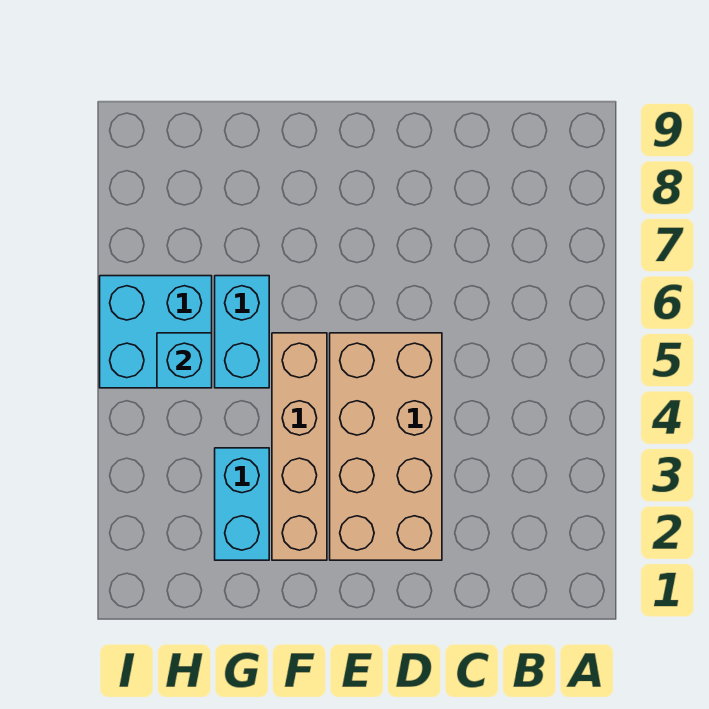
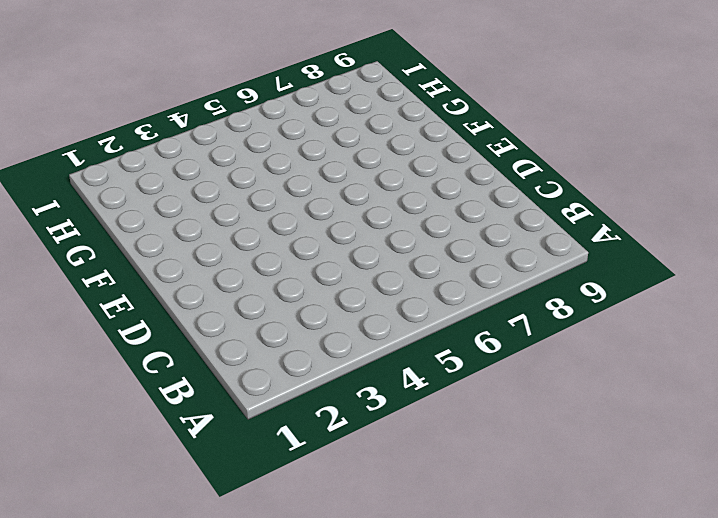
none -> tan 2x4 brick [330,333,442,560]
none -> tan 1x4 brick [272,333,327,560]

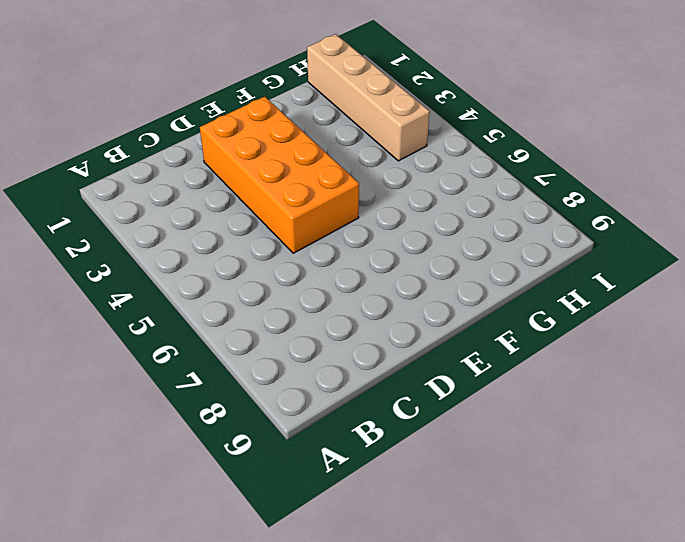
orange 2x4 brick [200,97,359,253] -> tan 2x4 brick [330,333,442,560]
tan 1x4 brick [307,34,430,161] -> tan 1x4 brick moved to [272,333,327,560]
none -> cyan 1x2 brick [215,448,269,560]
none -> cyan 1x2 brick [215,276,269,388]

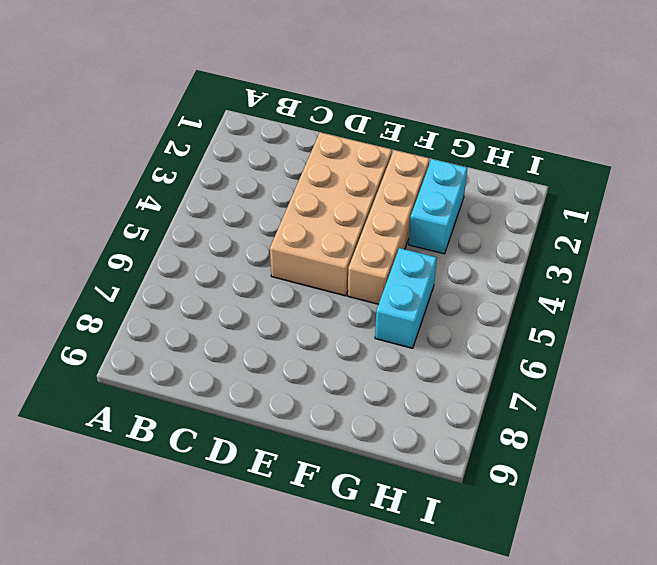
none -> cyan 2x2 brick [100,276,212,388]
none -> cyan 1x1 brick [157,333,212,388]

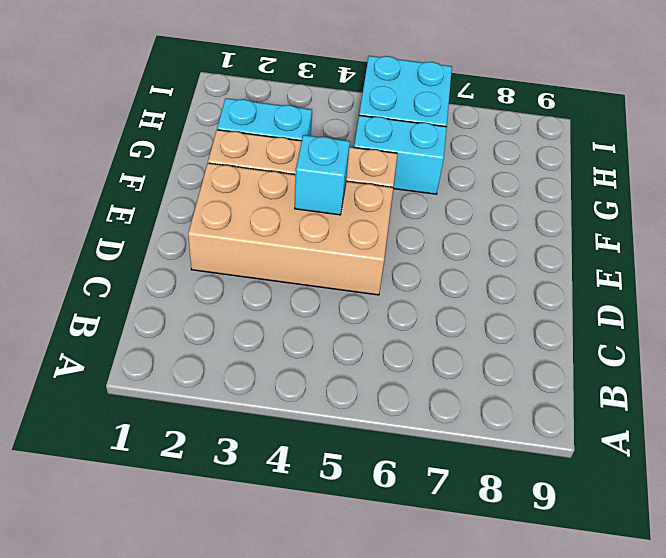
cyan 1x1 brick [295,135,350,215] -> cyan 1x1 brick moved to [157,333,212,388]

